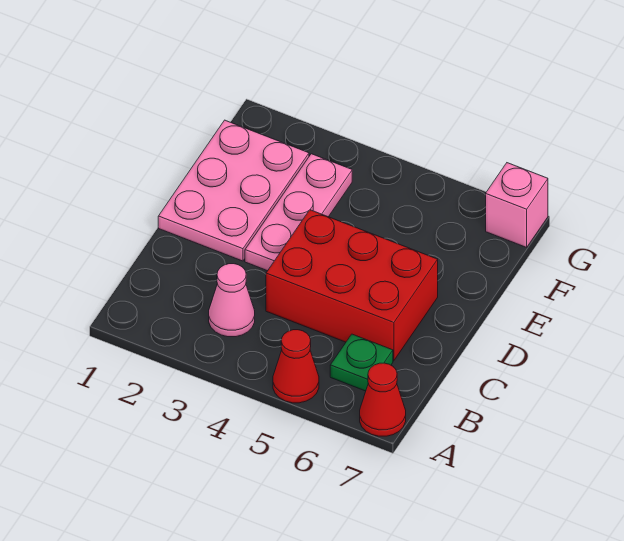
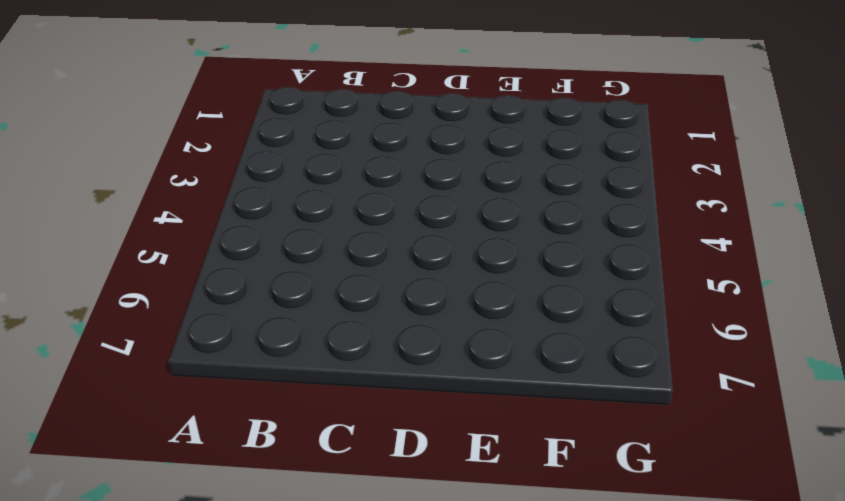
none -> red 1x1 cone [273,330,319,403]
none -> red 1x1 cone [360,363,406,436]

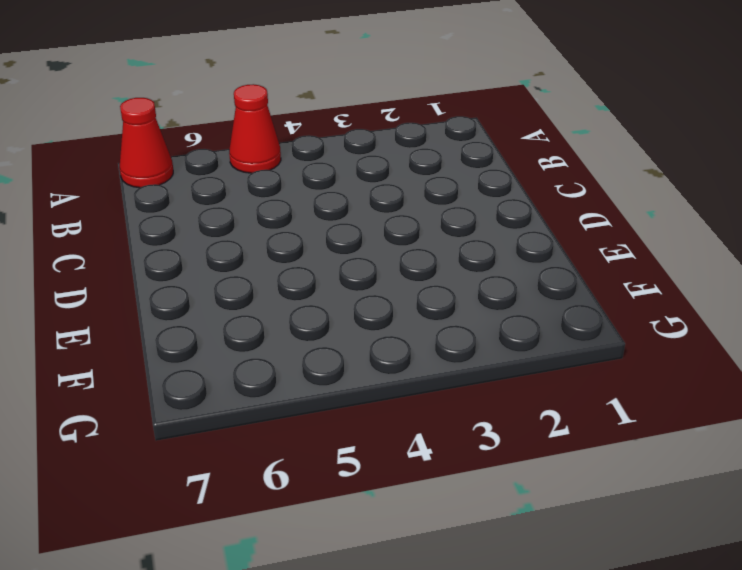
none -> pink 1x1 cone [209,264,255,337]
none -> green 1x1 plate [330,334,393,391]

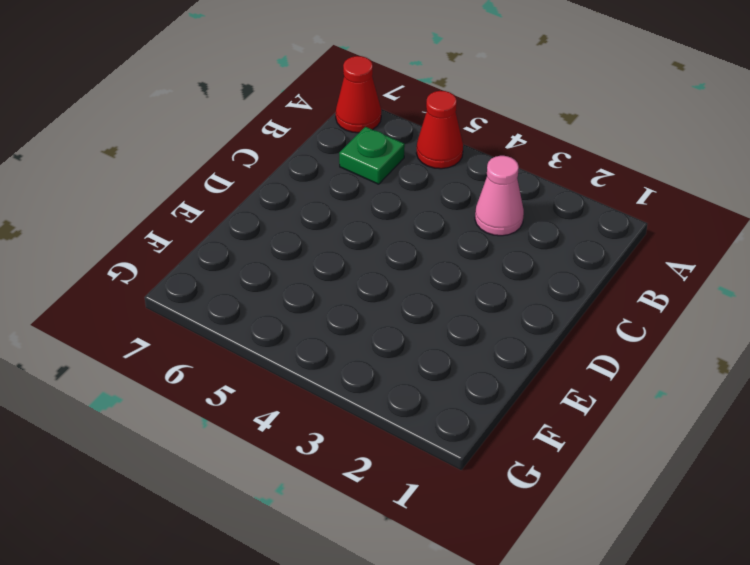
none -> red 2x3 brick [266,210,438,361]
none -> pink 2x3 plate [158,120,309,261]

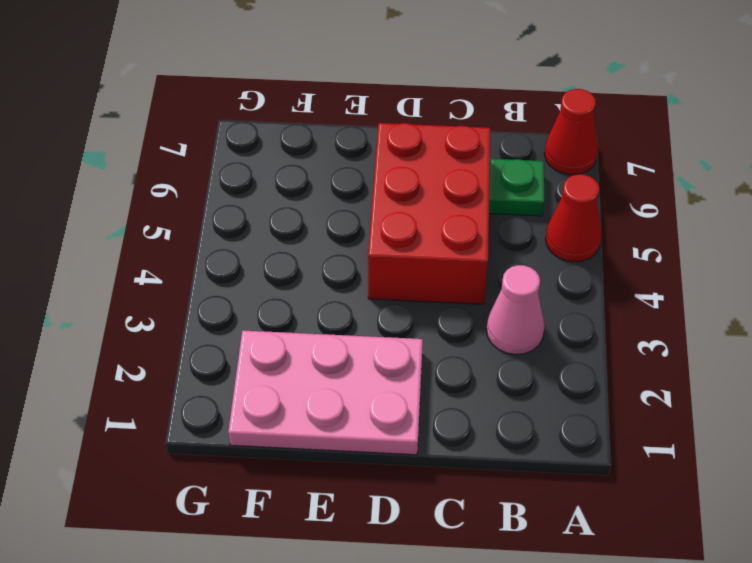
none -> pink 1x3 plate [245,154,352,271]
none -> pink 1x1 brick [486,163,548,247]

